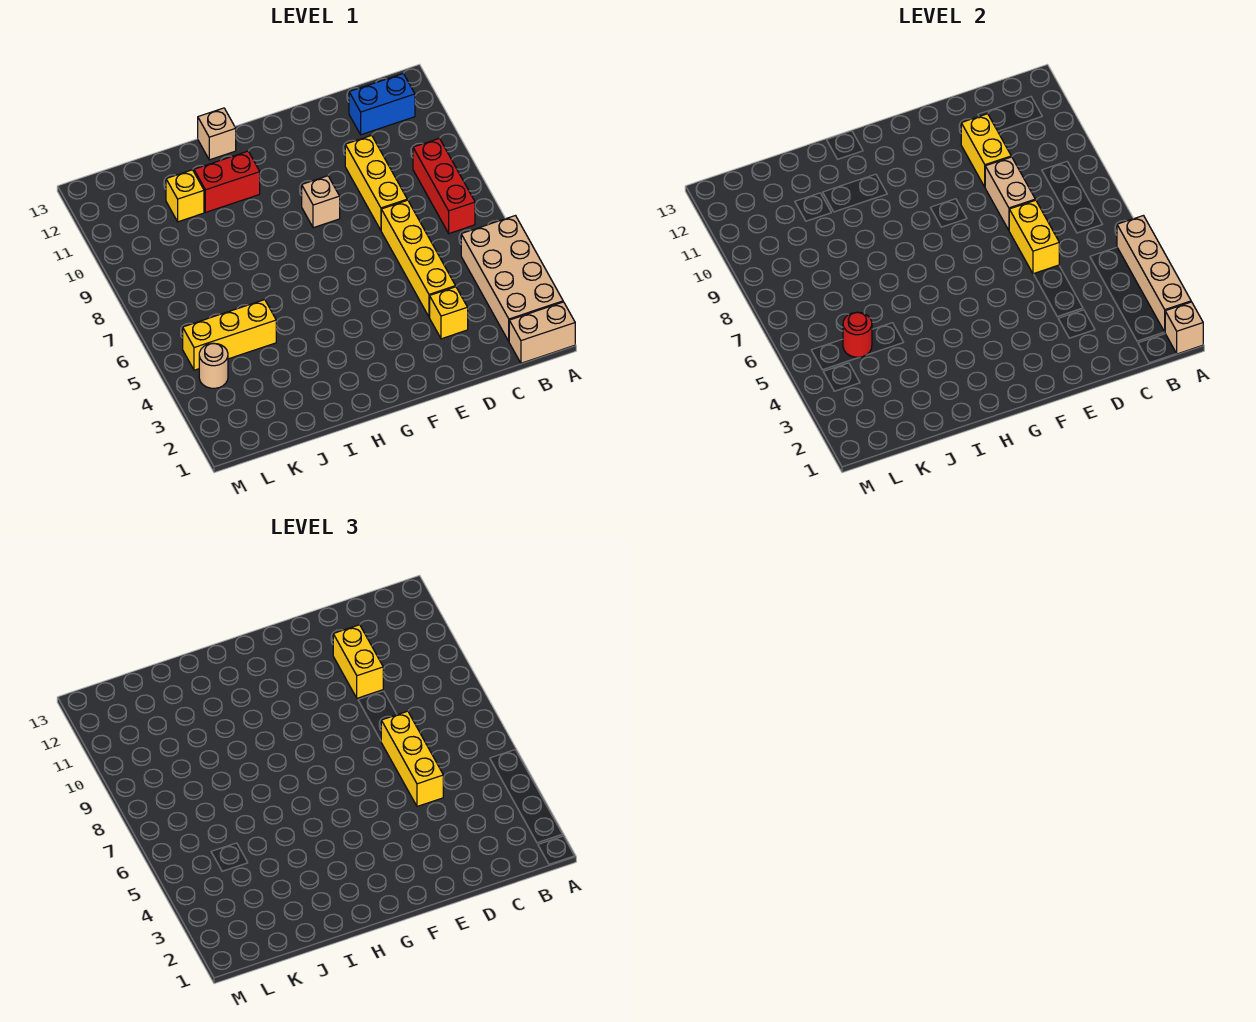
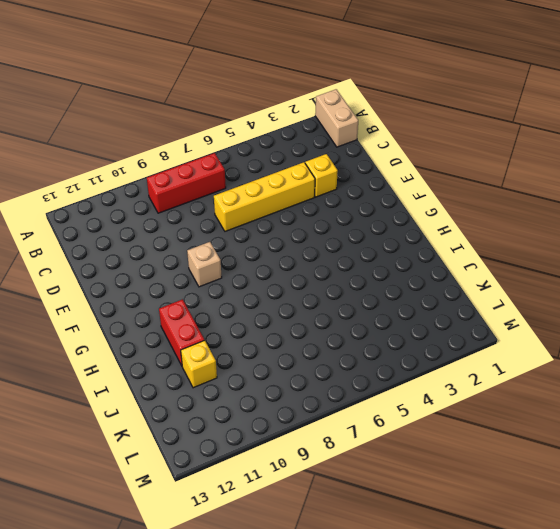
none -> tan 2x4 brick [461,216,563,341]
none -> blue 1x2 brick [349,73,415,135]
none -> yellow 1x3 brick [345,135,407,230]

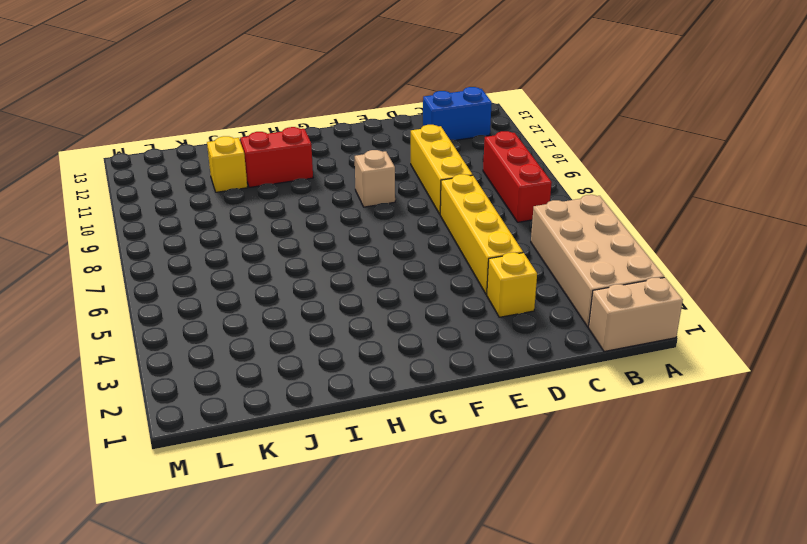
none -> tan 1x1 brick [198,108,236,160]
none -> yellow 1x3 brick [183,300,276,370]
none -> tan 1x1 round brick [199,343,228,388]

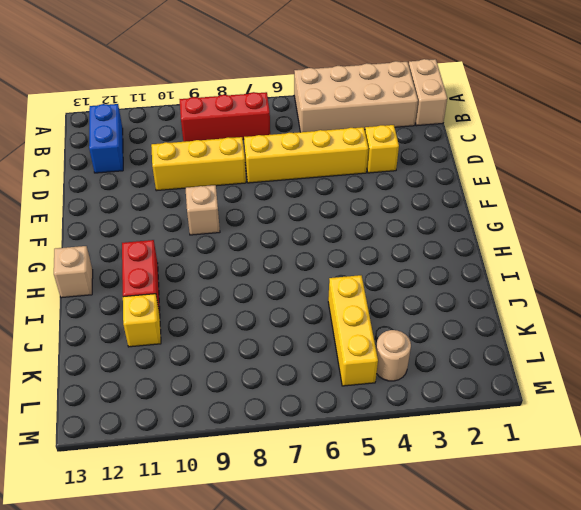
none -> tan 1x1 brick [1165,302,1203,354]
none -> tan 1x4 brick [1117,216,1191,332]
none -> yellow 1x2 brick [1009,200,1059,274]

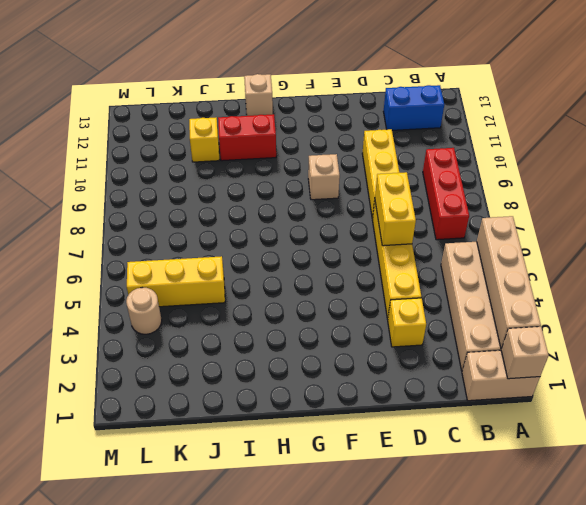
none -> tan 1x2 brick [985,157,1035,230]
none -> yellow 1x2 brick [961,114,1011,187]
none -> red 1x1 round brick [843,312,872,358]

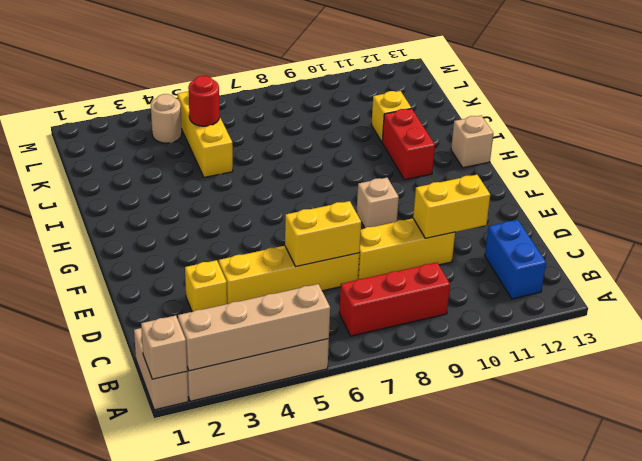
none -> tan 1x2 brick [985,157,1035,230]
none -> yellow 1x3 brick [381,711,443,806]
none -> yellow 1x2 brick [333,625,383,698]

